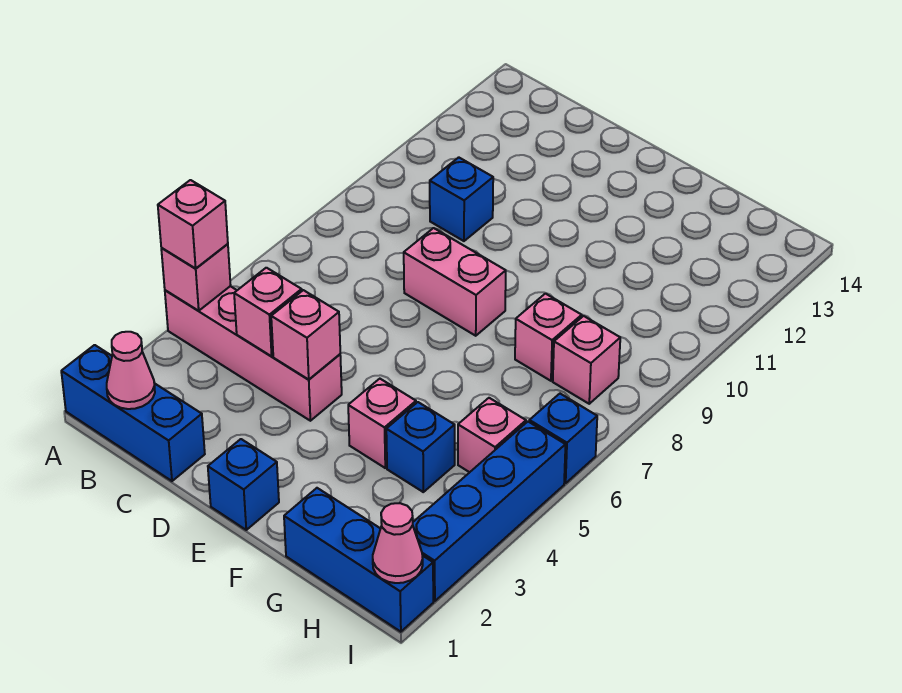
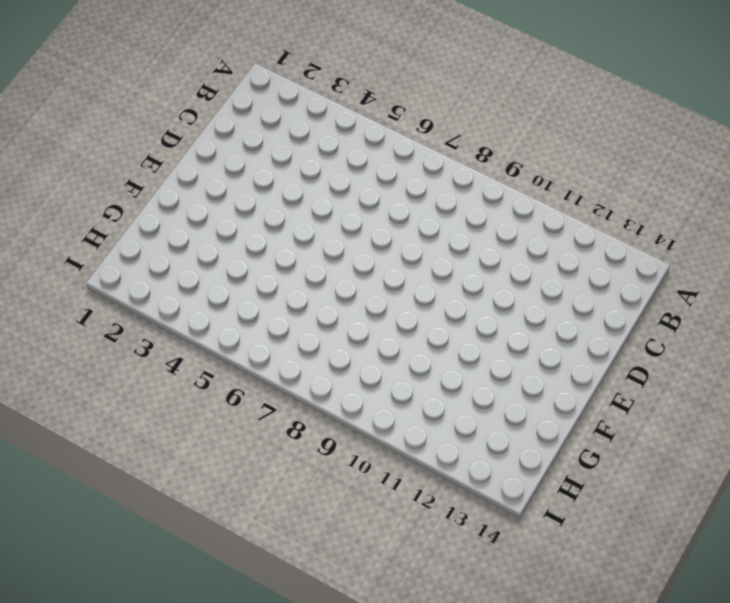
none -> blue 1x3 brick [61,345,205,481]
none -> pink 1x4 brick [165,286,342,421]
none -> blue 1x1 brick [430,157,493,241]

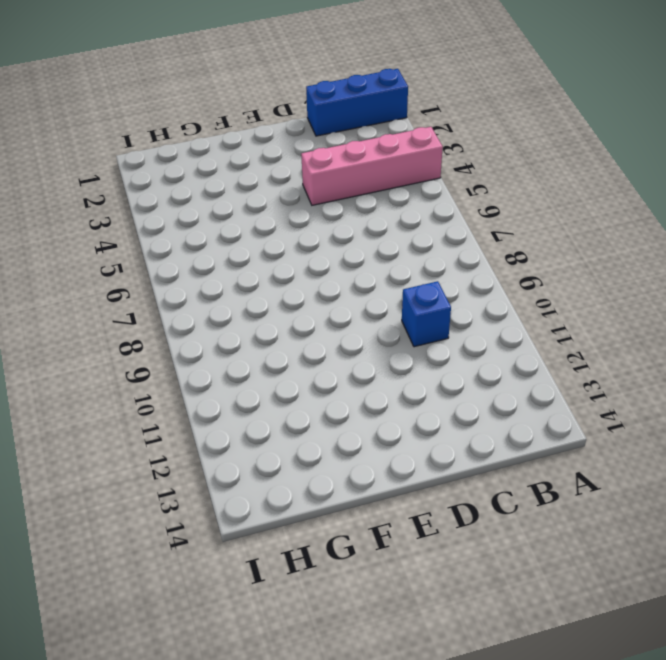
none -> pink 1x2 brick [404,228,506,336]
none -> blue 1x1 brick [208,439,279,530]
none -> pink 1x1 brick [348,379,416,468]

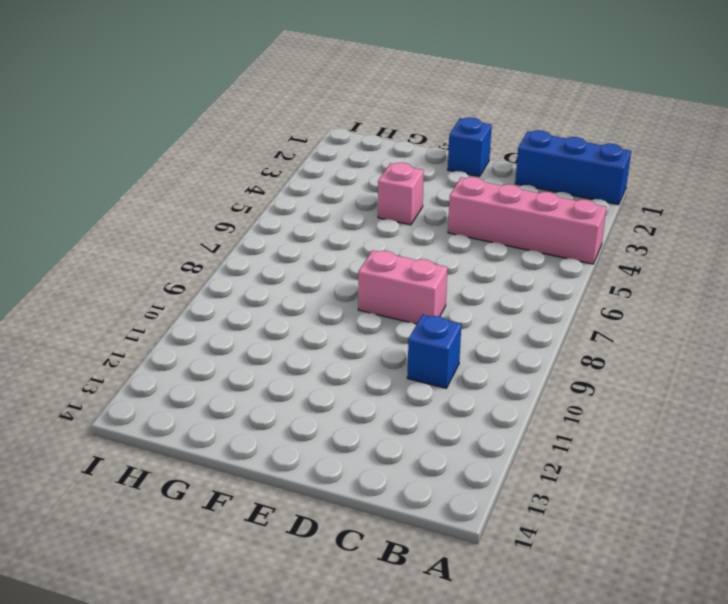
none -> blue 1x3 brick [284,488,433,632]
none -> blue 1x1 brick [386,402,455,492]
none -> pink 1x1 brick [515,294,582,381]

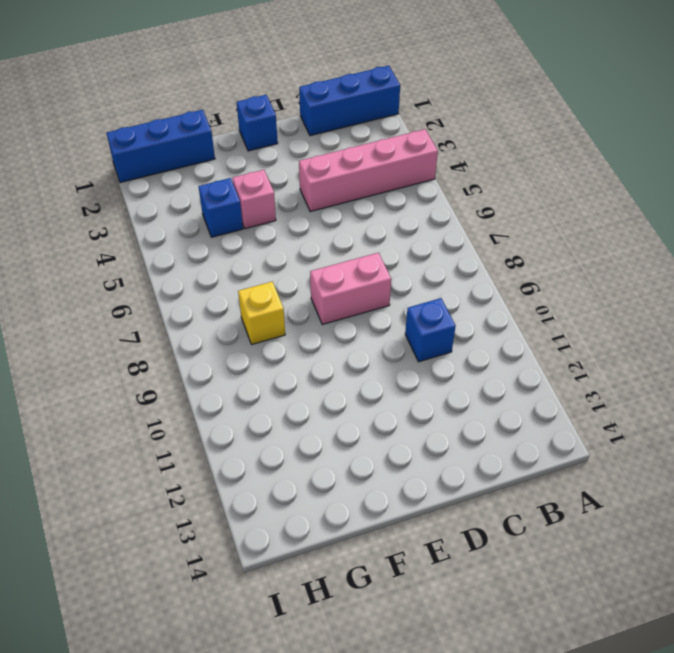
yellow 1x1 brick [238,282,285,344] -> pink 1x1 brick [515,294,582,381]
none -> pink 1x1 brick [458,398,526,472]
none -> pink 1x1 brick [553,316,620,404]
none -> blue 1x4 brick [413,422,565,601]

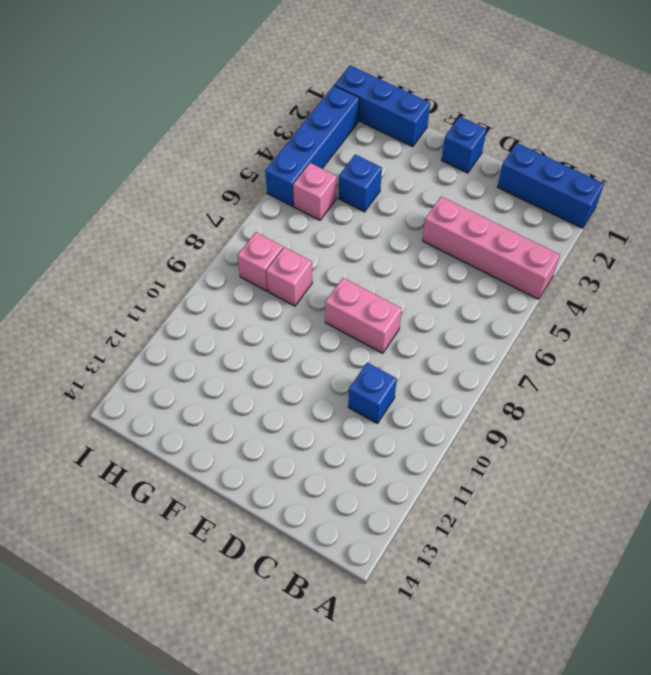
none -> pink 1x1 brick [348,379,416,468]
none -> blue 1x1 brick [529,394,597,483]
none -> pink 1x1 brick [161,244,231,311]

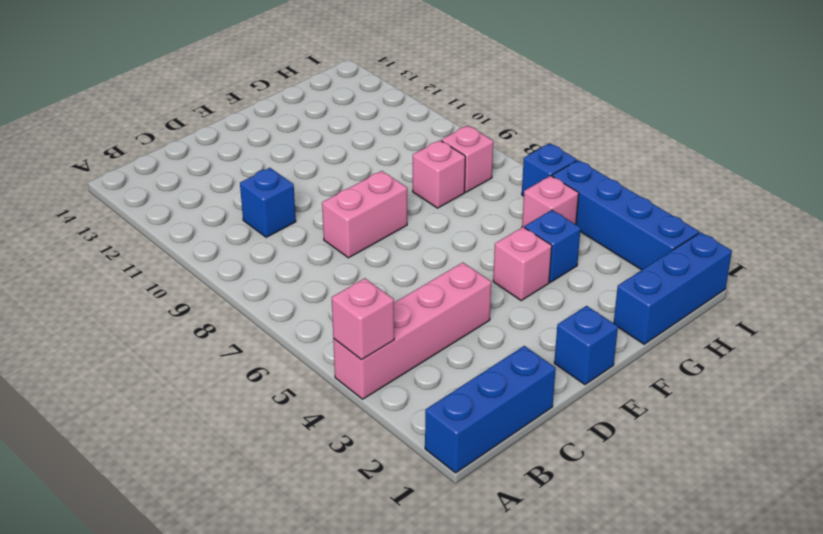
none -> pink 1x1 cone [107,332,155,409]
none -> pink 1x1 brick [234,268,302,356]
none -> pink 1x1 brick [271,290,340,380]

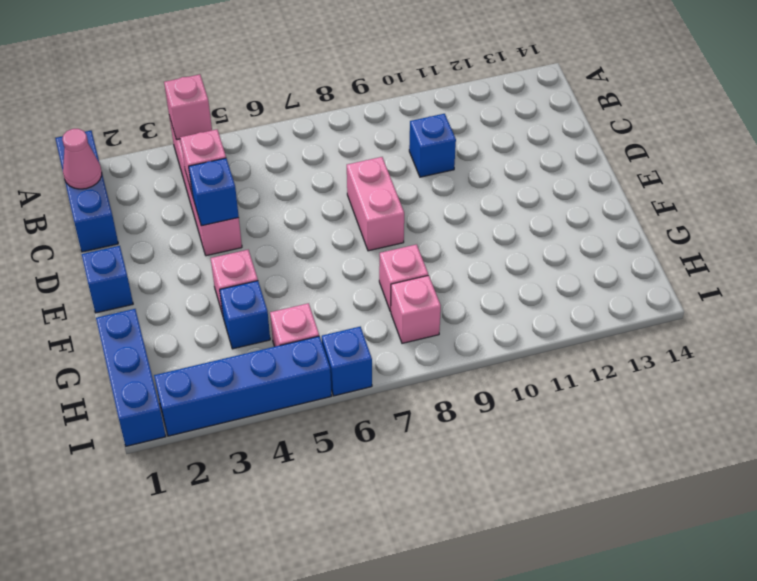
blue 1x1 brick [189,158,239,226] -> pink 1x1 brick [271,290,340,380]
none -> pink 1x1 cone [373,503,423,583]
none -> pink 1x1 brick [158,180,228,268]

